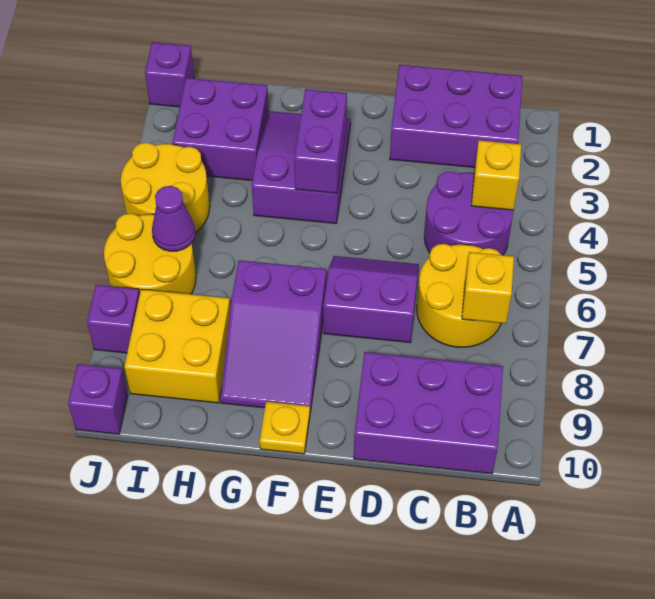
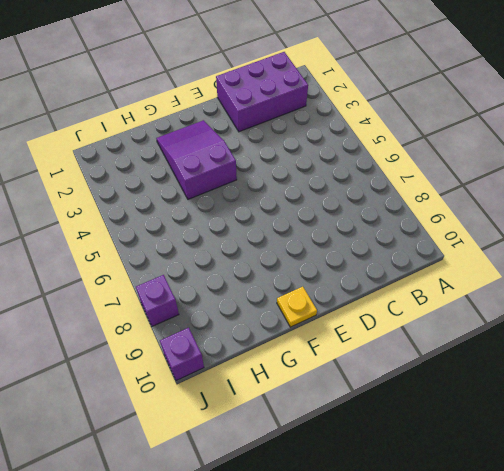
none -> purple 2x2 round brick [424,171,514,255]
none -> yellow 2x2 round brick [417,244,501,347]
none -> purple 2x3 brick [354,352,503,474]

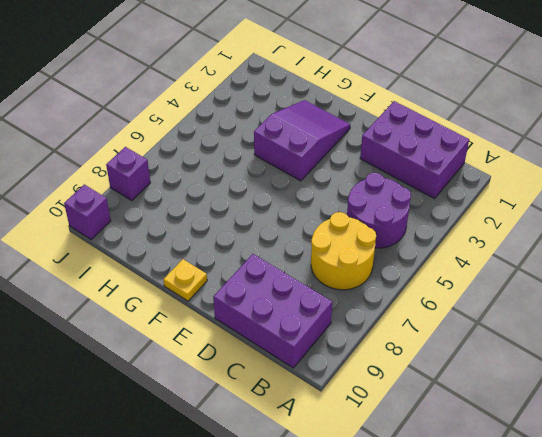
none -> purple 2x2 slope [323,256,419,343]
none -> purple 2x3 slope [221,260,326,412]
none -> purple 2x2 brick [172,78,269,180]

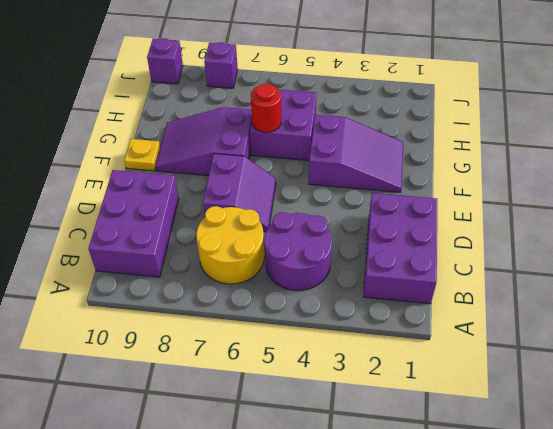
purple 2x2 brick [250,90,317,160] -> purple 2x2 brick moved to [172,78,269,180]
red 1x1 round brick [251,84,281,132] -> none
none -> yellow 2x2 brick [124,289,231,403]
none -> yellow 2x2 round brick [121,143,210,233]
none -> yellow 2x2 round brick [104,213,196,294]

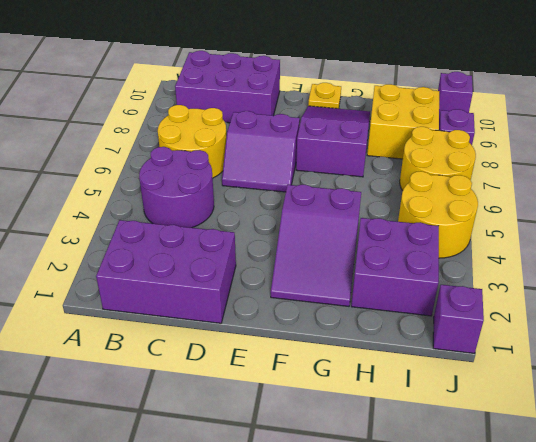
none -> yellow 1x1 brick [471,140,521,210]
none -> yellow 1x1 brick [462,252,514,324]
none -> purple 1x2 brick [294,89,347,193]

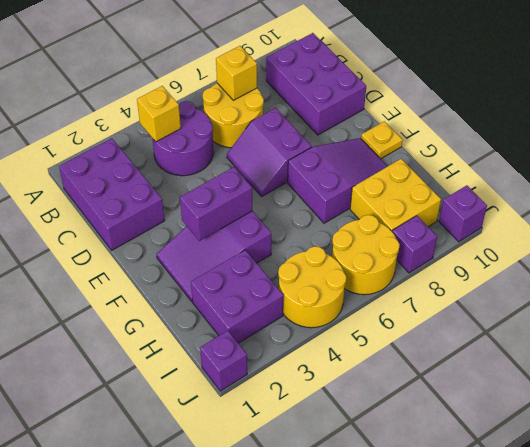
none -> purple 1x1 cone [152,186,195,251]

